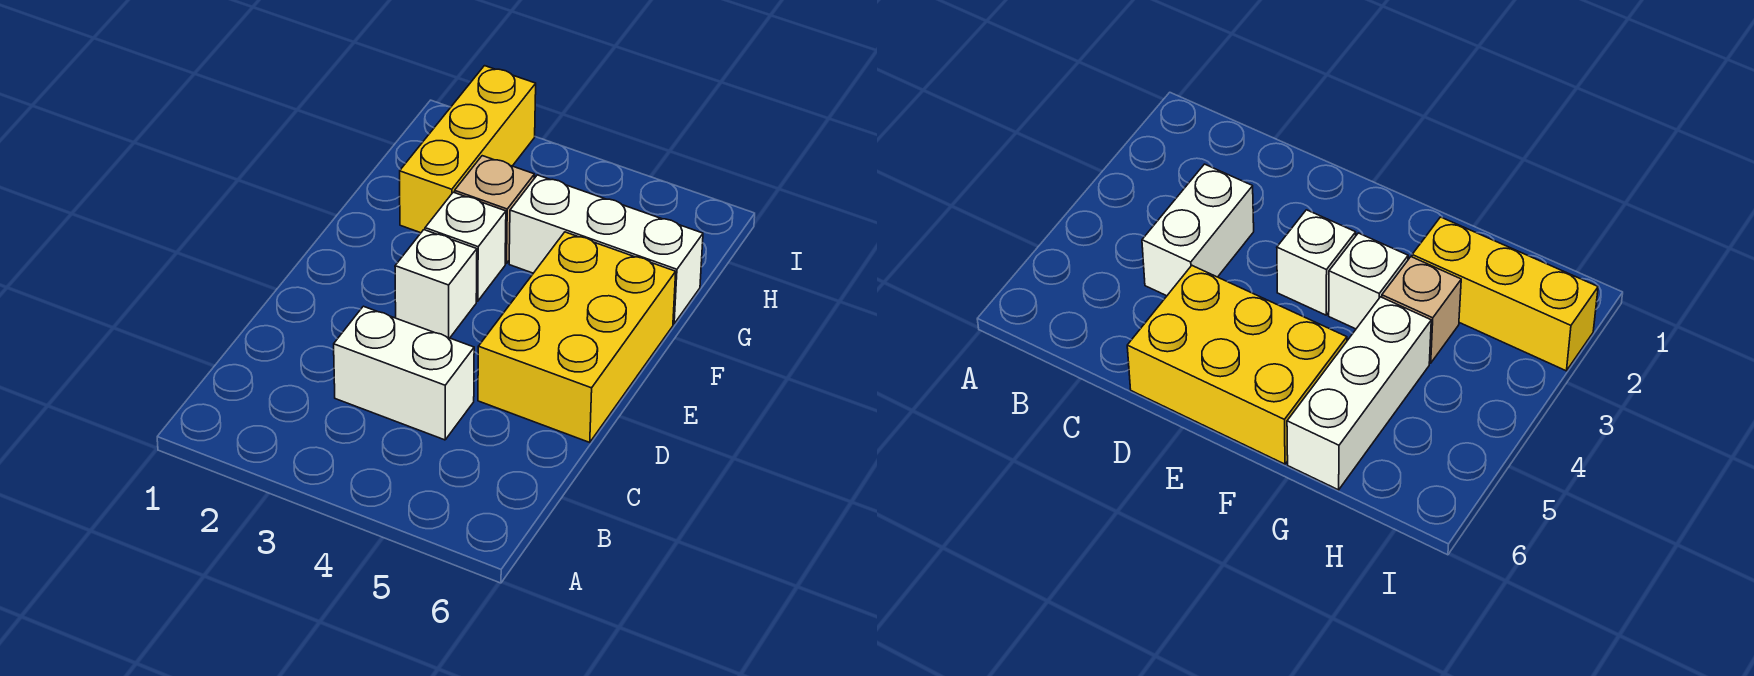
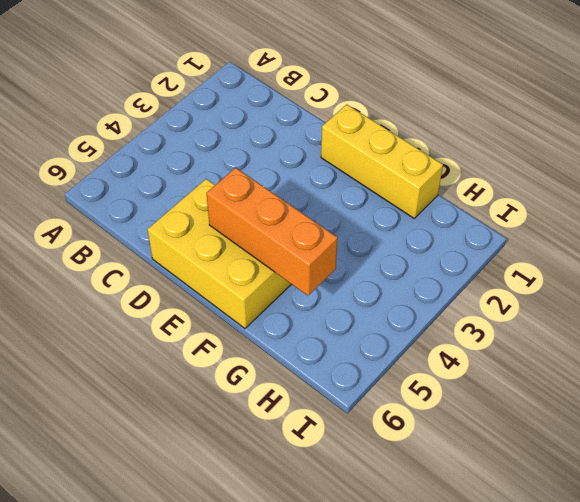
yellow 1x3 brick [321,104,443,218] -> yellow 1x3 brick moved to [400,66,536,233]
orange 1x3 brick [206,168,337,296] -> none
none -> white 1x2 brick [334,306,474,440]
none -> white 1x1 brick [395,230,477,338]

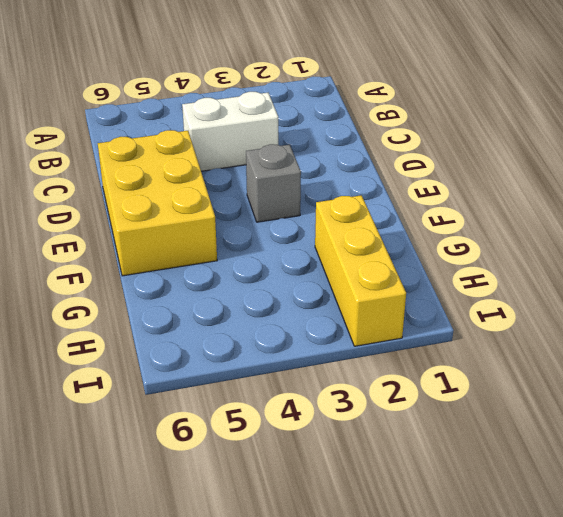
grey 1x1 brick [246,144,301,222] -> white 1x1 brick [395,230,477,338]
none -> white 1x1 brick [425,192,506,301]
none -> tan 1x1 brick [455,156,535,264]

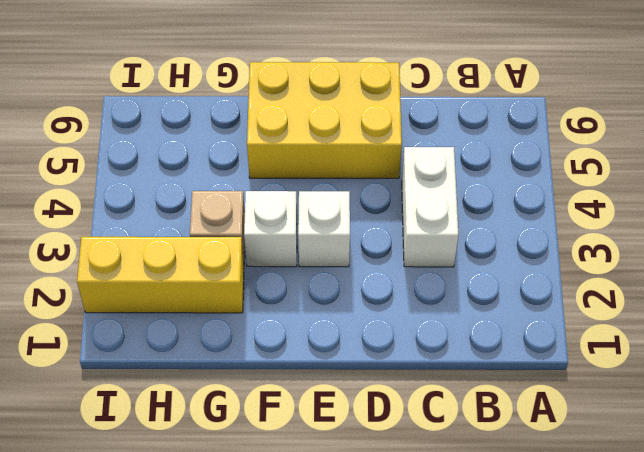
none -> white 1x3 brick [509,175,703,324]

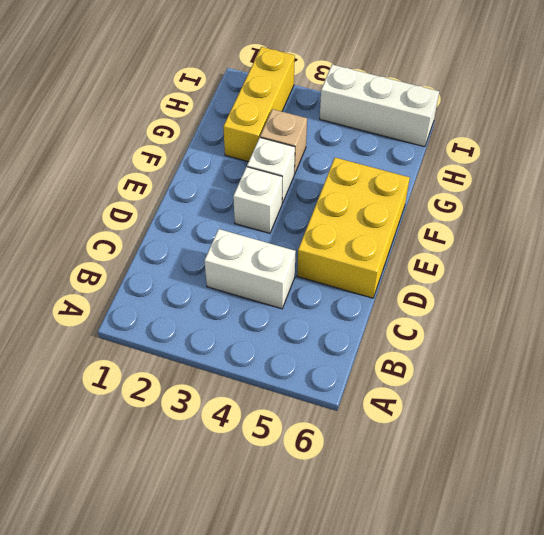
white 1x3 brick [320,65,439,147] -> white 1x3 brick moved to [509,175,703,324]

